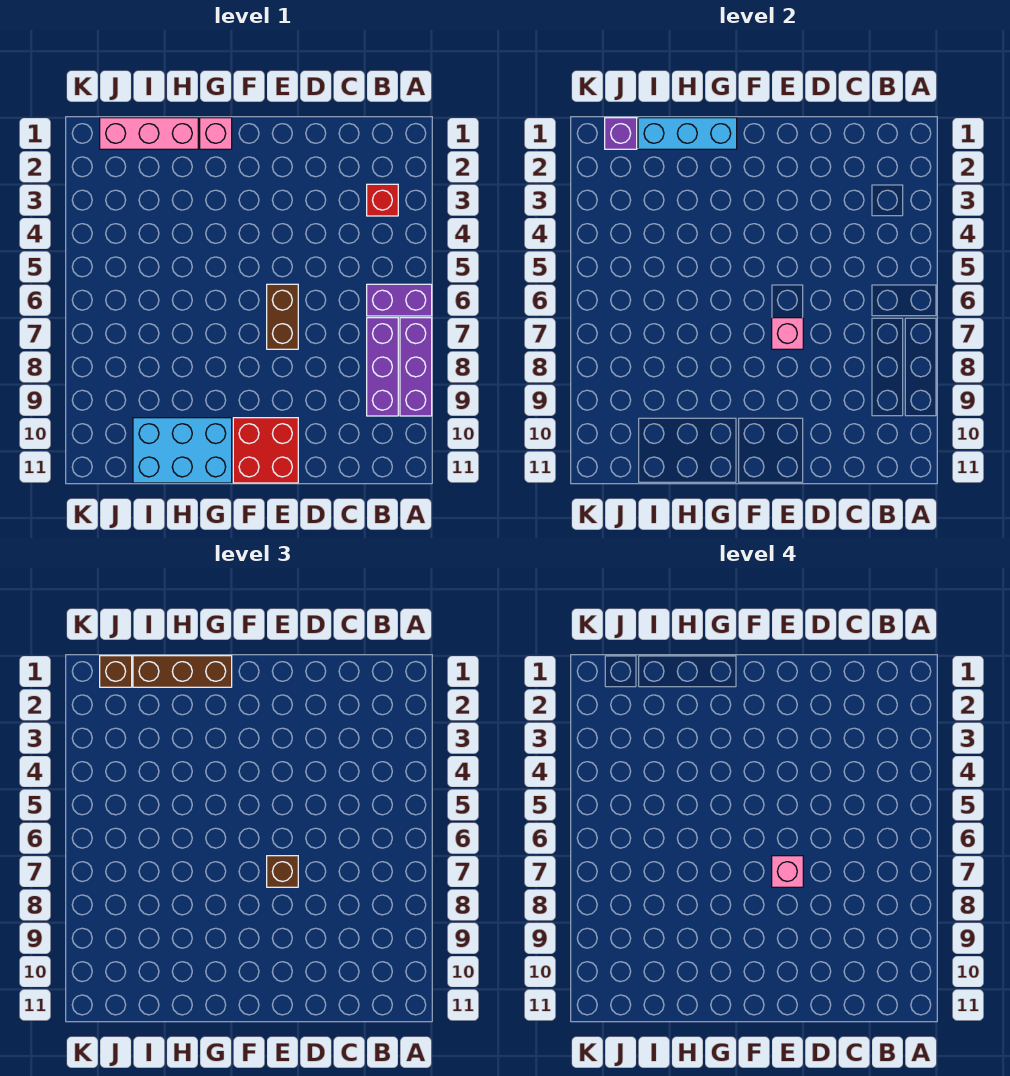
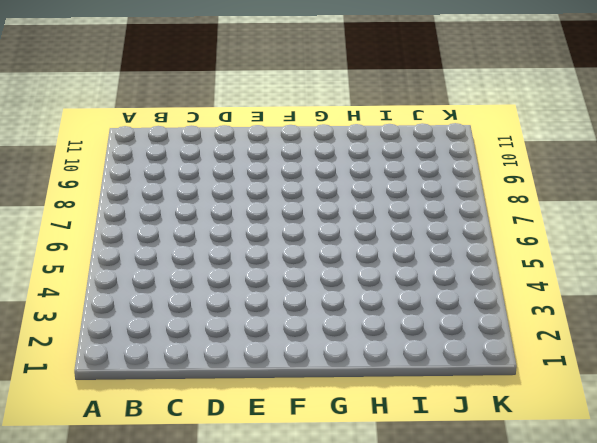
none -> purple 1x2 brick [367,284,432,316]
none -> purple 1x3 brick [400,318,432,416]
none -> red 1x1 brick [367,184,398,216]

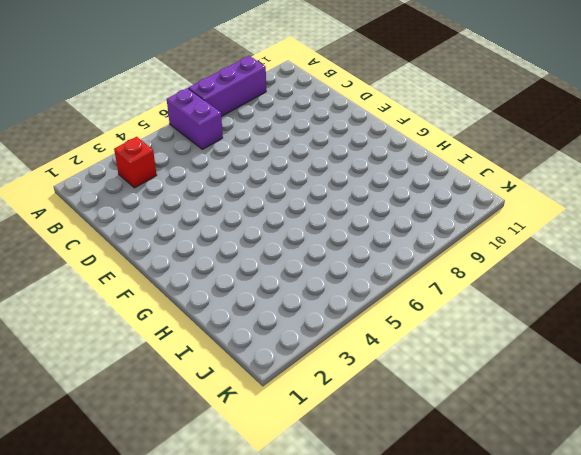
none -> purple 1x3 brick [367,318,398,416]
none -> brown 1x2 brick [267,284,298,349]
none -> red 2x2 brick [233,418,298,483]

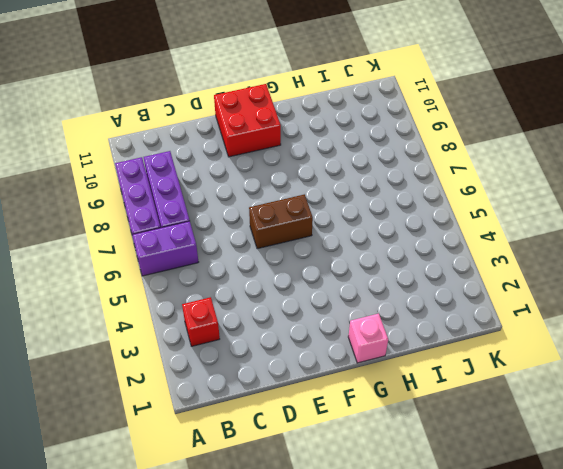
brown 1x2 brick [249,194,313,249] -> brown 1x2 brick turned to [267,284,298,349]
none -> cyan 2x3 brick [133,418,232,483]
none -> pink 1x3 brick [100,118,198,149]
none -> pink 1x1 brick [772,318,803,349]

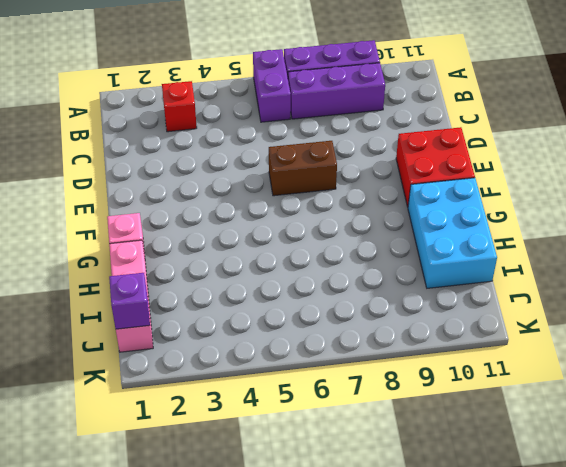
none -> pink 1x1 brick [772,318,803,349]
none -> cyan 1x3 brick [638,118,737,149]
none -> brown 1x1 brick [267,856,298,887]

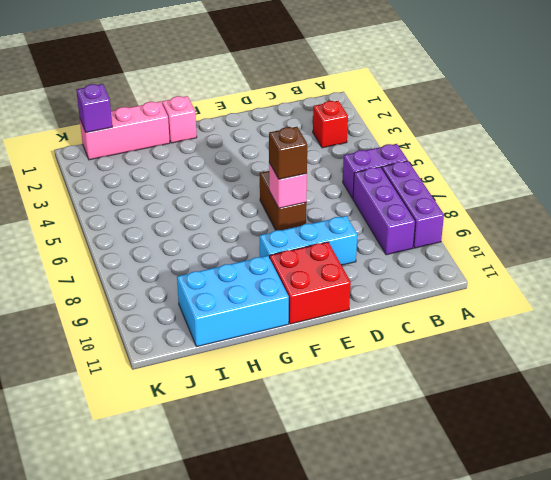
cyan 1x3 brick [260,216,357,265] -> cyan 1x3 brick moved to [638,118,737,149]
none -> brown 1x3 brick [133,656,232,687]
none -> brown 1x1 brick [100,656,132,687]
none -> pink 1x1 brick [772,856,803,887]

